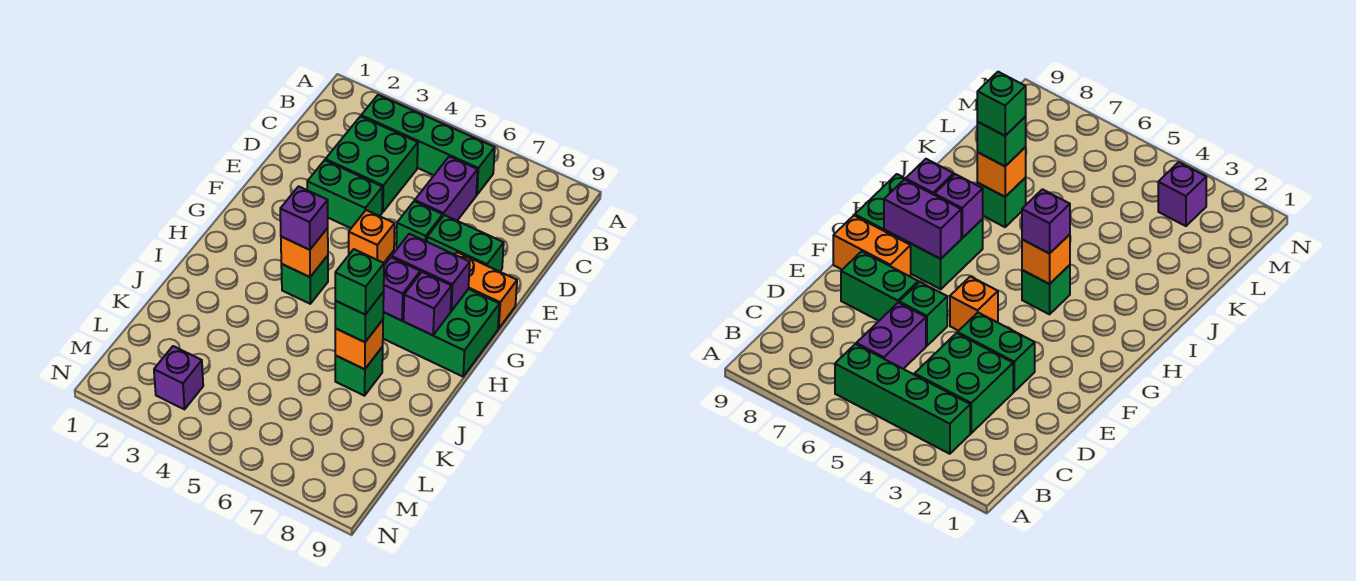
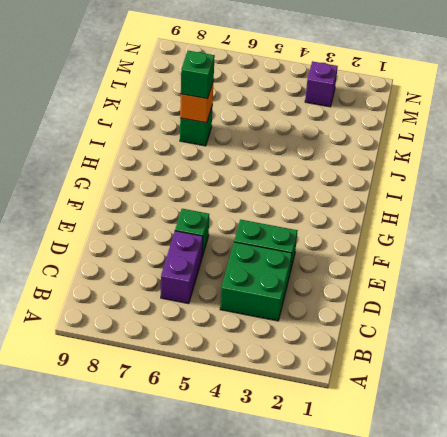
none -> green 1x4 brick [361,95,495,195]
none -> green 1x2 brick [427,215,504,272]
none -> orange 1x1 brick [349,210,395,263]

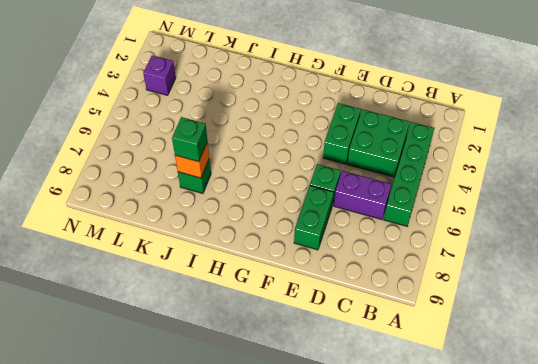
none -> orange 1x1 brick [349,210,395,263]
none -> orange 1x2 brick [455,252,517,329]
none -> green 2x3 brick [383,289,499,377]

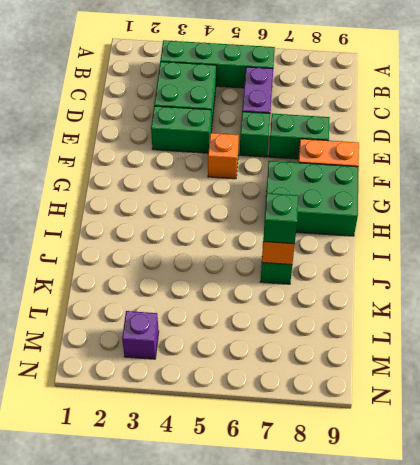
none -> green 1x1 brick [281,256,328,304]
none -> purple 1x2 brick [392,234,470,311]
none -> orange 1x1 brick [281,228,328,277]

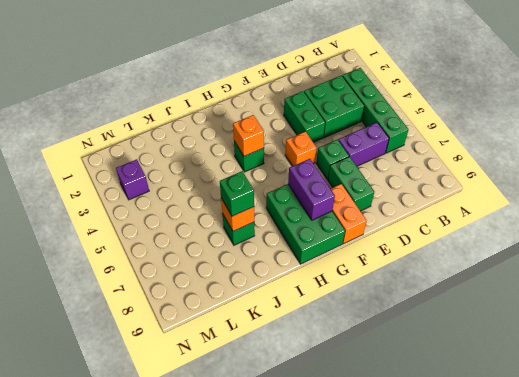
none -> purple 1x1 brick [383,257,420,321]
none -> purple 1x1 brick [404,272,452,335]
none -> purple 1x1 brick [280,186,328,250]

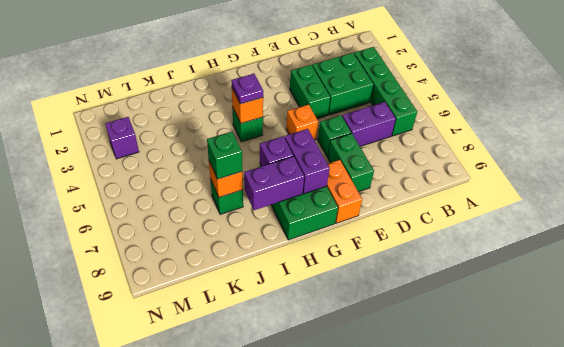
purple 1x1 plate [231,74,263,104] -> purple 1x1 brick [280,186,328,250]
purple 1x2 brick [244,156,304,210] -> purple 1x1 brick [404,272,452,335]
none -> green 1x1 brick [335,249,384,315]

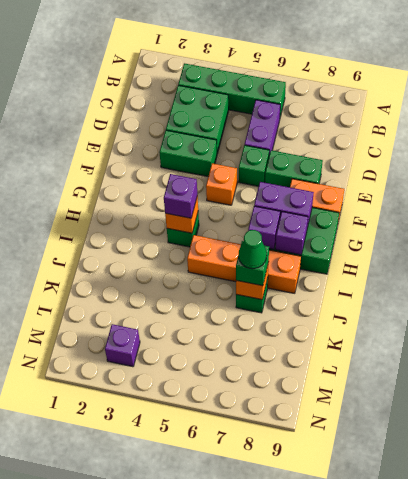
orange 1x4 brick [187,235,301,293] -> none
green 1x1 cone [239,230,267,269] -> green 1x1 brick [335,249,384,315]

